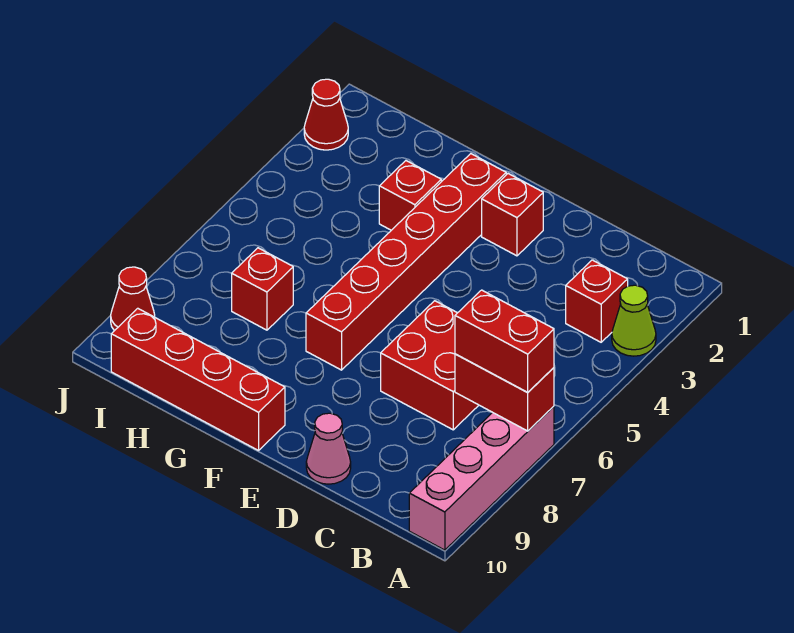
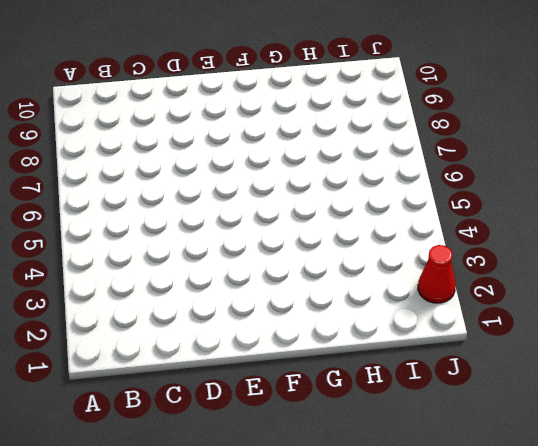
none -> lime 1x1 cone [612,285,656,356]
none -> pink 1x4 brick [409,406,554,550]
none -> red 1x1 brick [566,260,628,342]

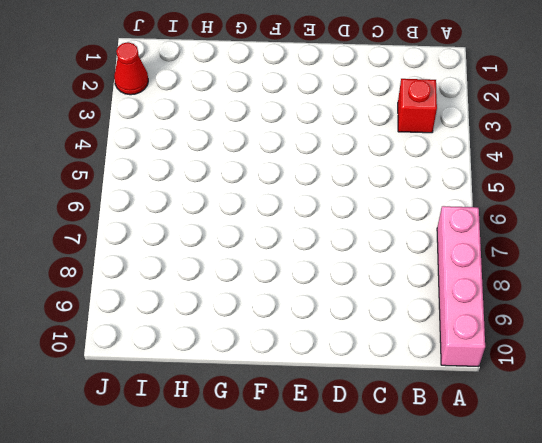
none -> lime 1x1 cone [612,285,656,356]
none -> red 2x2 brick [381,301,479,430]
none -> pink 1x1 cone [306,413,351,484]

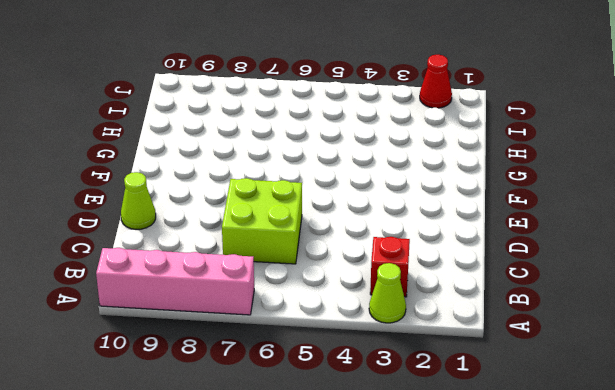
lime 2x2 brick [222,178,302,264] -> red 2x2 brick [381,301,479,430]
lime 1x1 cone [121,172,156,229] -> pink 1x1 cone [306,413,351,484]
none -> red 1x1 brick [482,174,543,256]
none -> red 1x6 brick [306,154,506,370]
none -> red 1x4 brick [111,308,285,451]

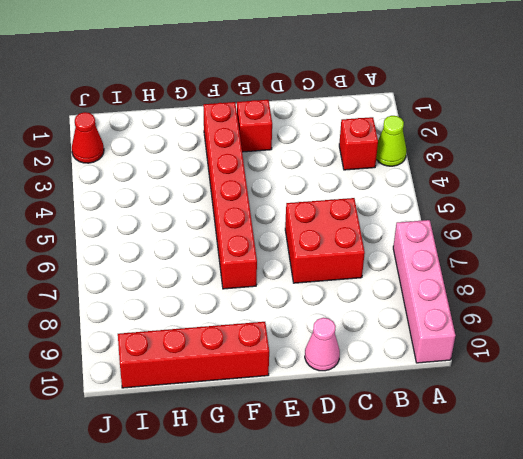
none -> red 1x1 brick [379,161,441,230]
none -> red 1x1 brick [232,248,293,330]
none -> red 1x1 cone [111,267,155,331]

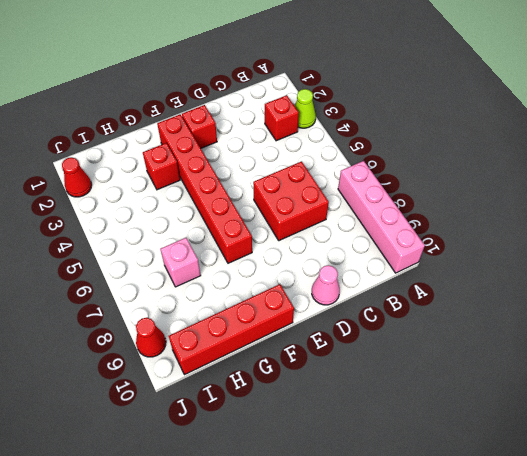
pink 1x1 brick [161,238,201,287] -> red 1x1 brick [232,248,293,330]
none -> red 1x2 brick [455,354,554,431]
none -> red 1x2 brick [455,290,554,392]

